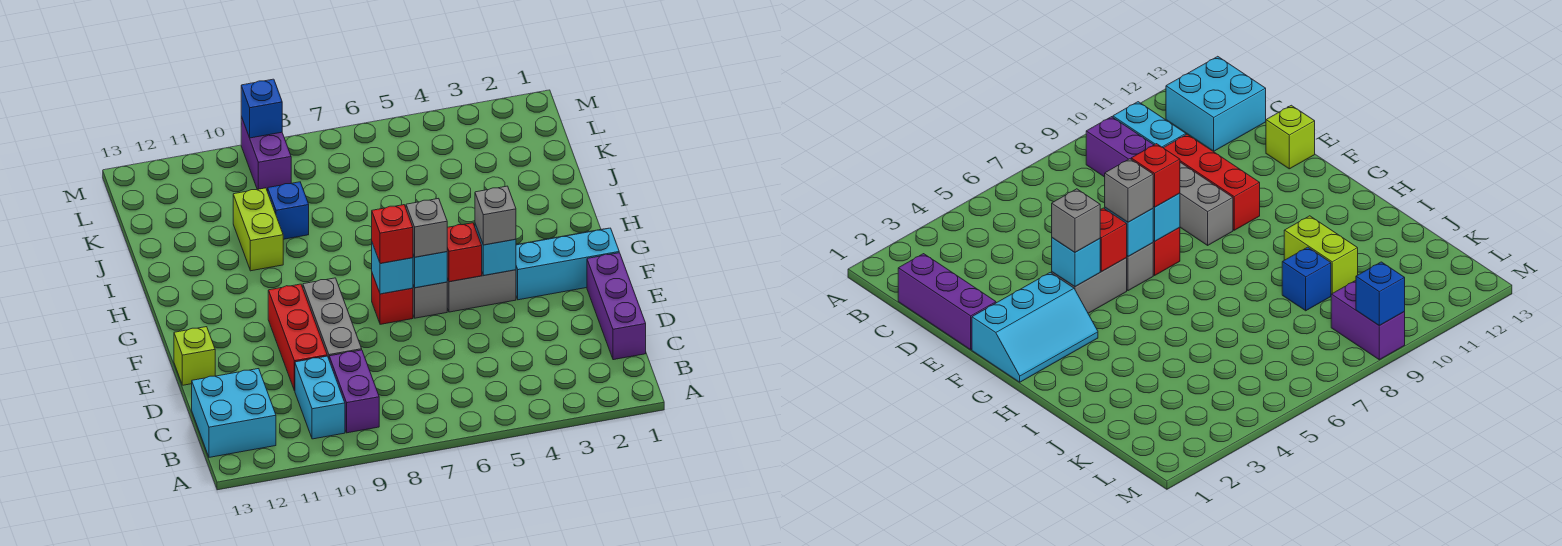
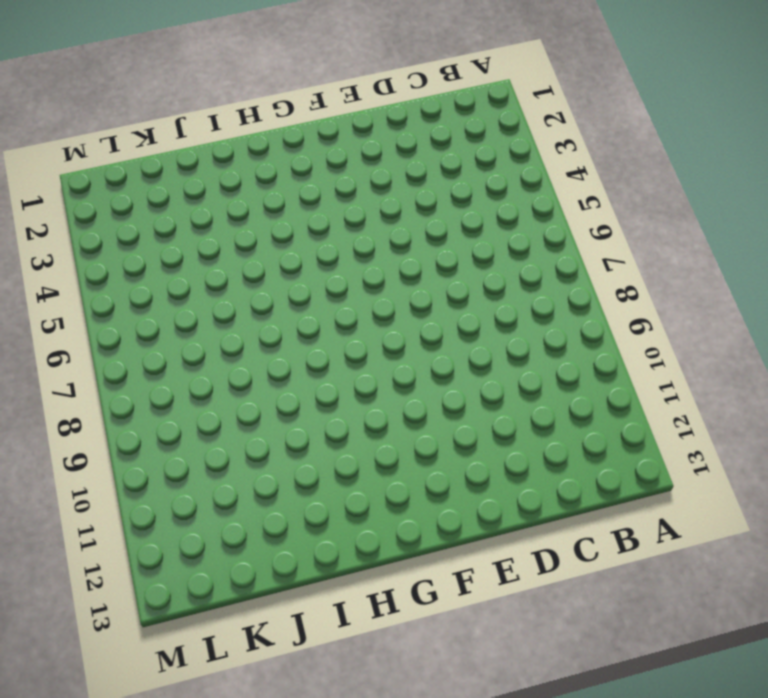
none -> purple 1x2 brick [329,350,379,433]
none -> cyan 1x2 brick [295,356,345,439]
none -> cyan 2x2 brick [192,369,276,457]

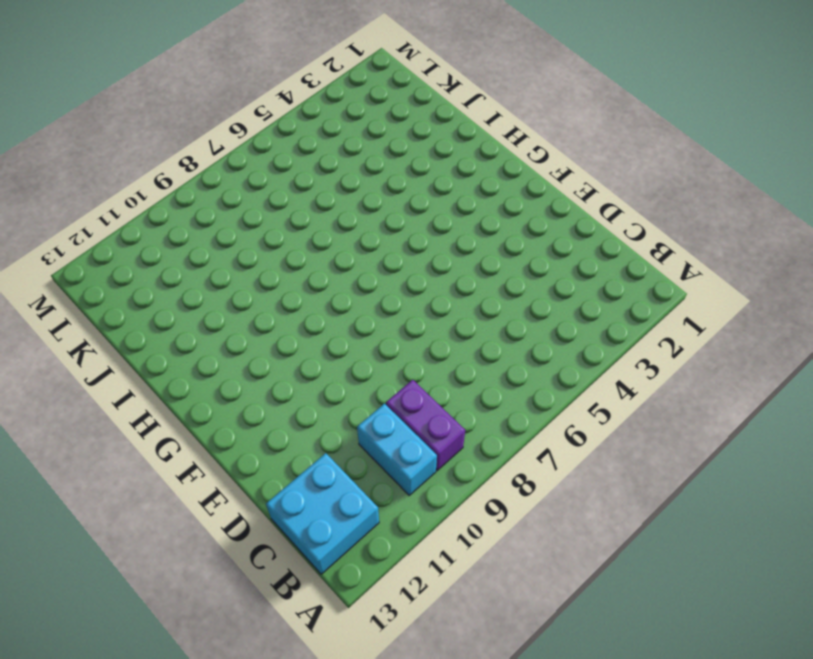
none -> purple 1x3 brick [587,253,646,360]
none -> grey 1x3 brick [303,278,362,358]
none -> red 1x3 brick [268,284,327,391]

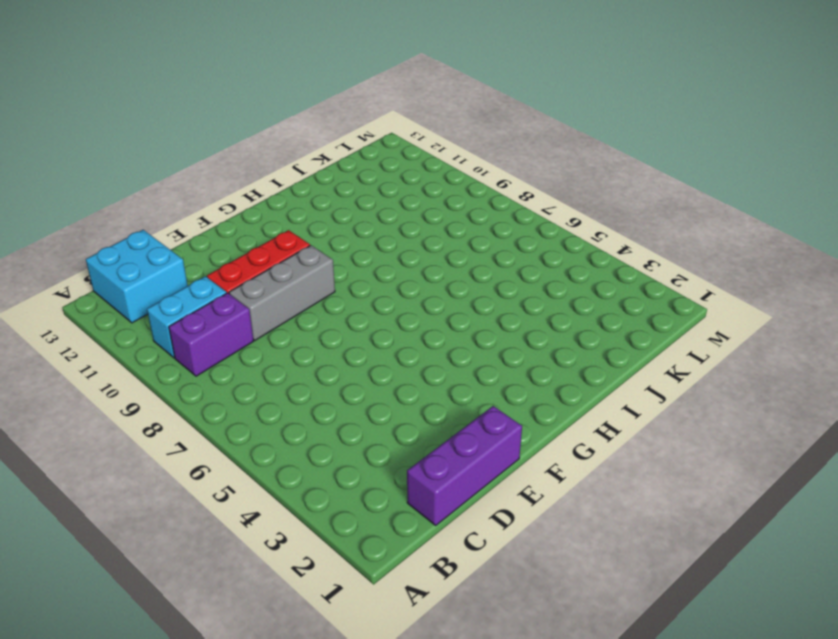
none -> lime 1x1 brick [174,327,215,385]
none -> cyan 2x3 slope [516,228,619,300]
none -> grey 1x2 brick [447,270,516,312]

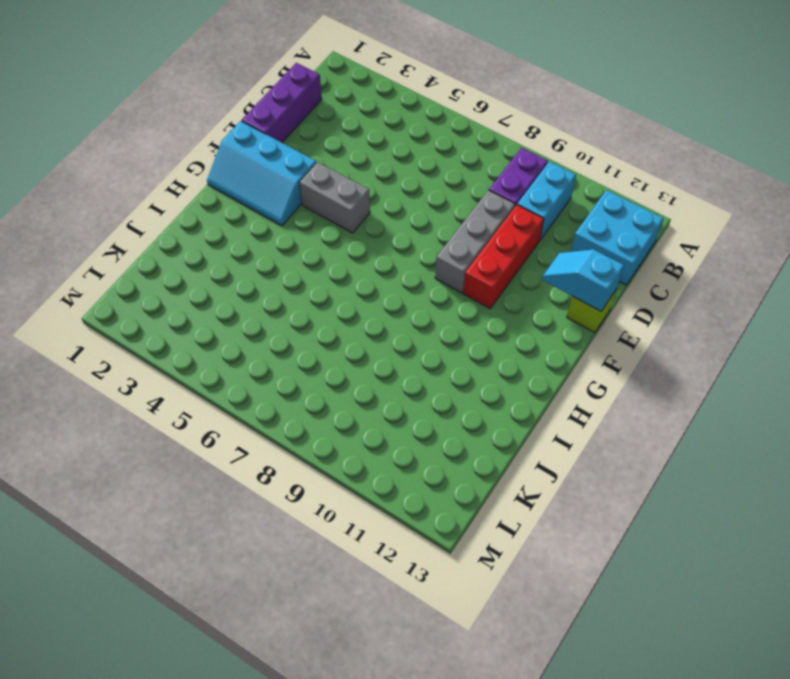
cyan 1x2 slope [542,249,624,311] -> none
none -> grey 1x1 brick [413,282,447,318]
none -> red 1x1 brick [372,274,413,324]
none -> lime 1x2 brick [233,188,283,271]

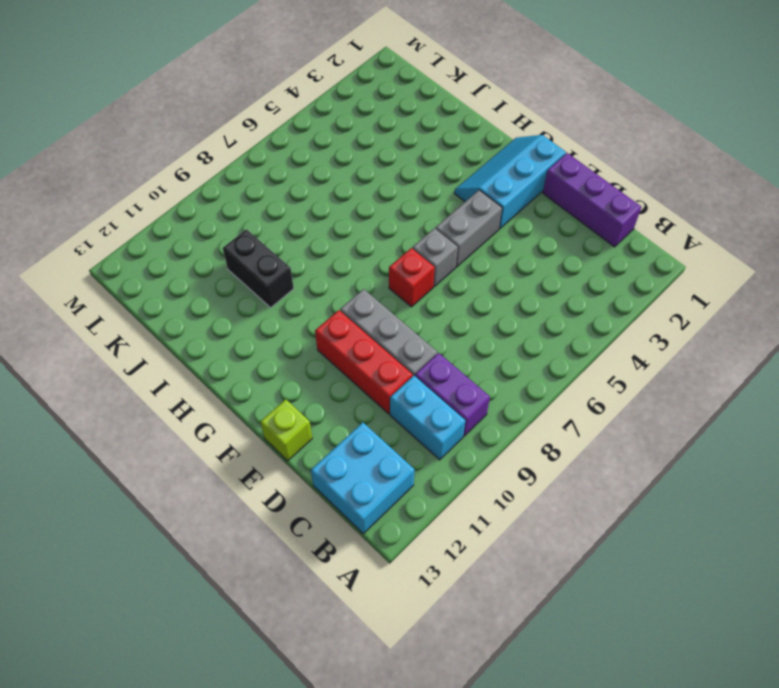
black 1x2 brick [223,229,294,308] -> lime 1x2 brick [233,188,283,271]
none -> blue 1x1 brick [268,182,309,239]
none -> purple 1x2 brick [241,117,291,191]
none -> cyan 1x1 brick [475,224,516,275]

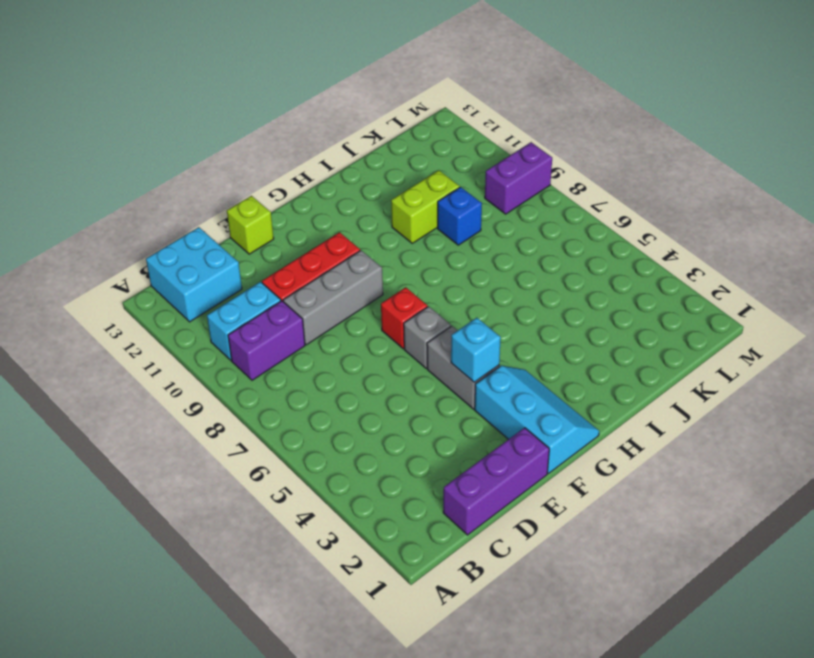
none -> red 1x1 brick [447,223,482,282]
none -> cyan 1x1 brick [413,252,447,288]
none -> cyan 1x1 brick [372,243,413,294]

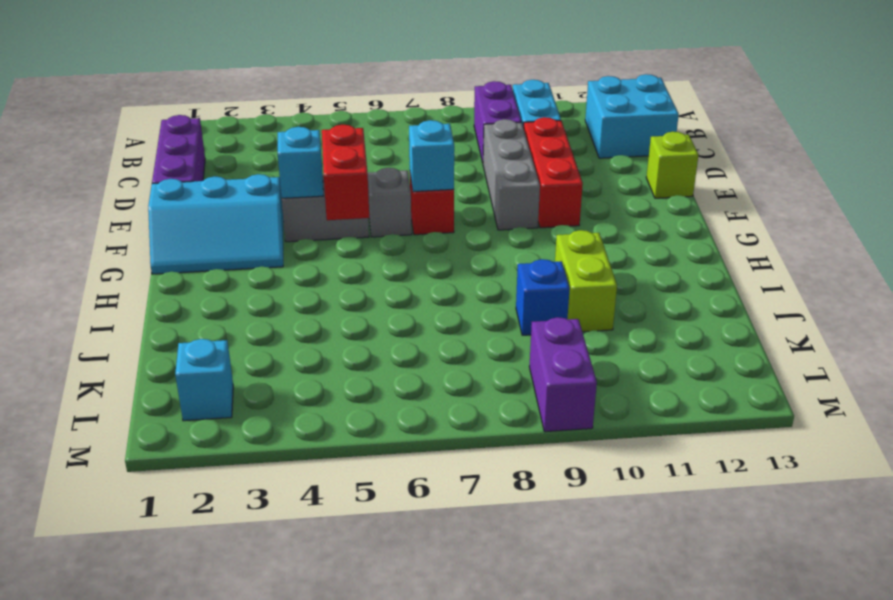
red 1x2 brick [322,125,369,220] -> red 1x1 brick [447,223,482,282]
cyan 1x1 brick [175,339,233,421] -> cyan 1x1 brick moved to [413,252,447,288]
none -> blue 1x1 brick [241,79,282,138]
none -> grey 1x1 brick [475,186,516,245]
none -> grey 1x1 brick [406,198,447,257]

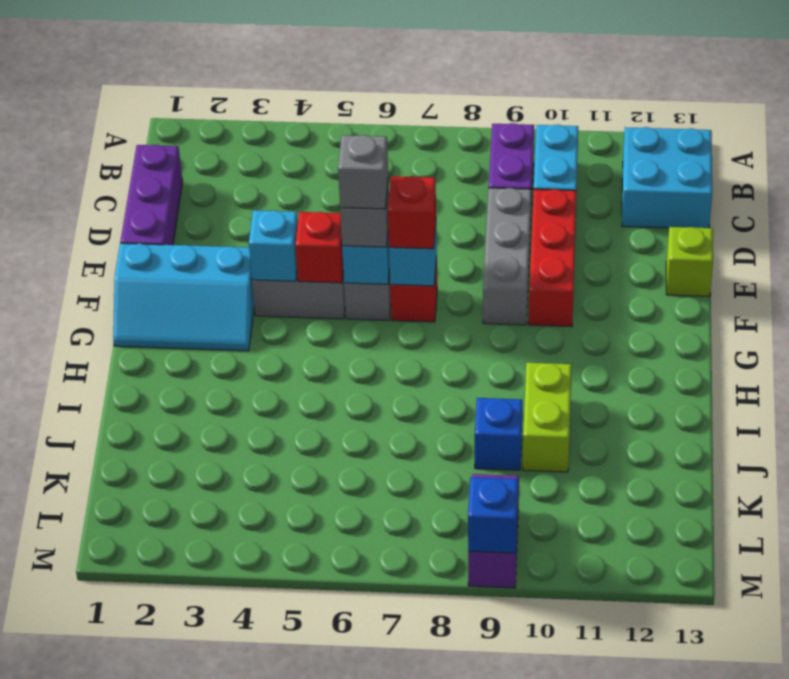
grey 1x1 brick [338,135,388,209] -> grey 1x1 brick moved to [475,186,516,245]

